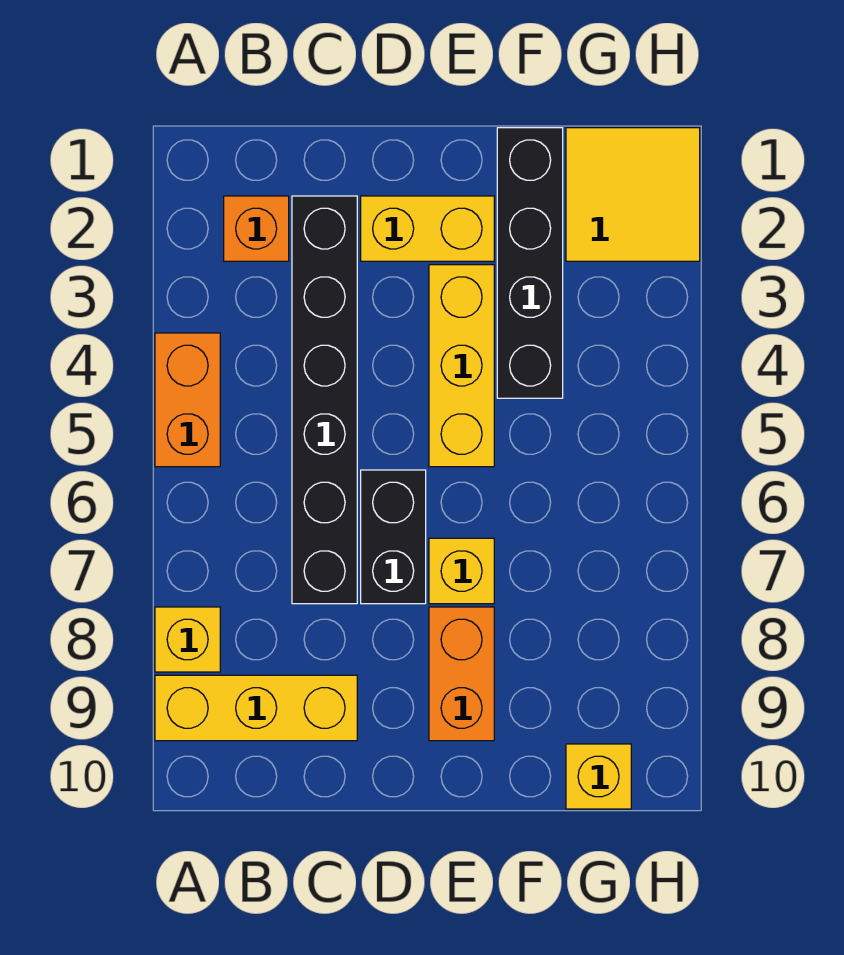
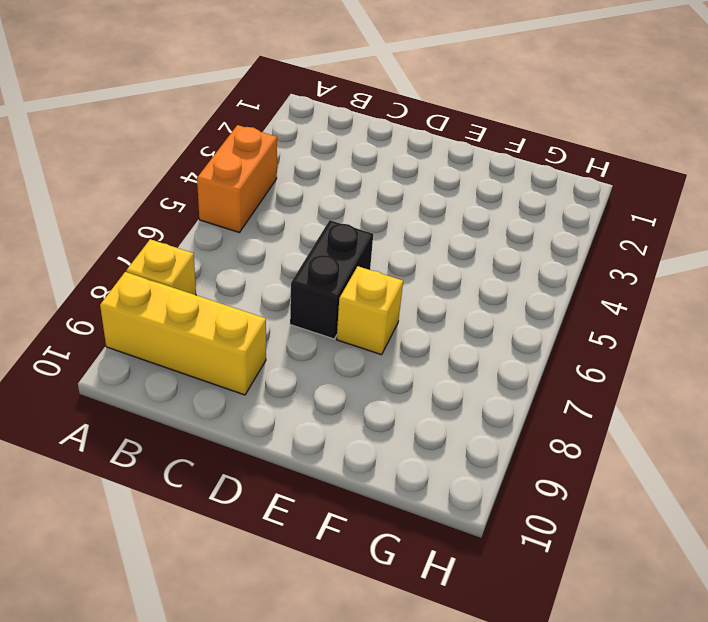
none -> orange 1x1 brick [224,196,289,261]
none -> black 1x6 brick [292,196,357,604]
none -> yellow 1x2 brick [361,196,494,261]

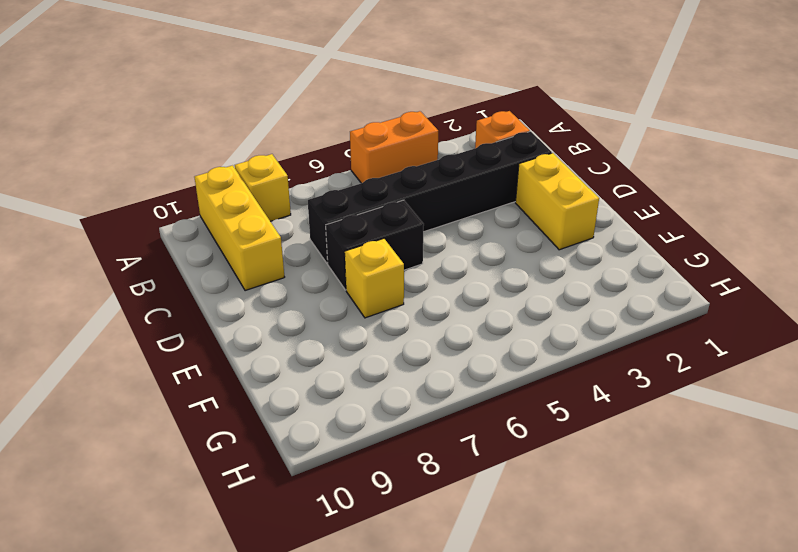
none -> yellow 1x3 brick [429,265,494,467]
none -> orange 1x2 brick [429,607,494,741]
none -> black 1x4 brick [497,128,563,398]

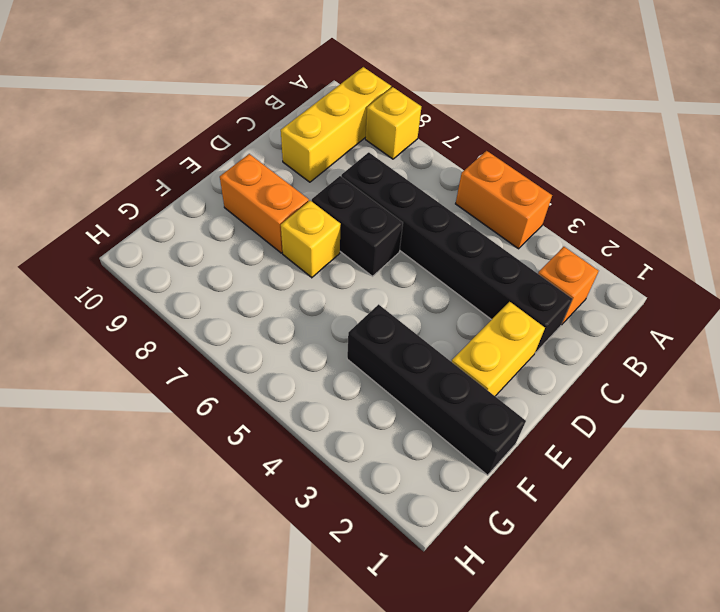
none -> yellow 1x3 brick [429,265,494,467]
none -> yellow 2x2 tile [566,128,700,261]
none -> yellow 1x1 brick [566,744,631,809]

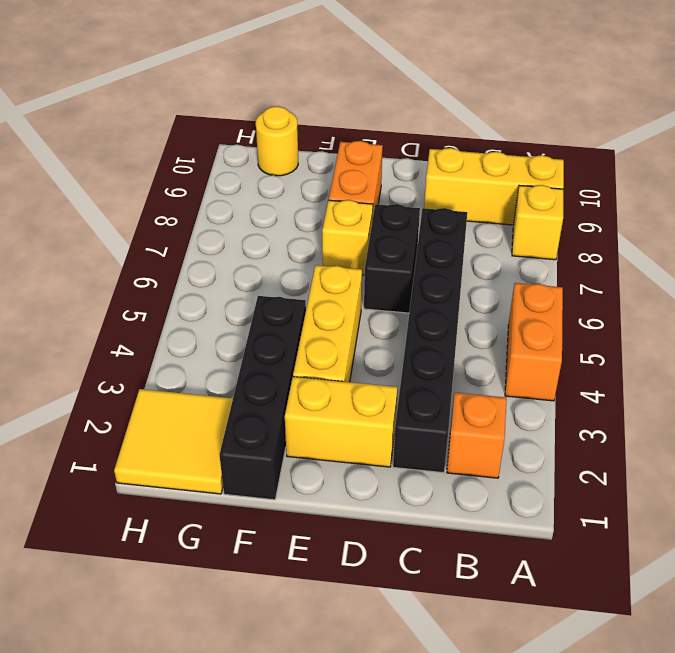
yellow 1x1 round brick [256,106,298,176] -> yellow 1x1 brick [566,744,631,809]

